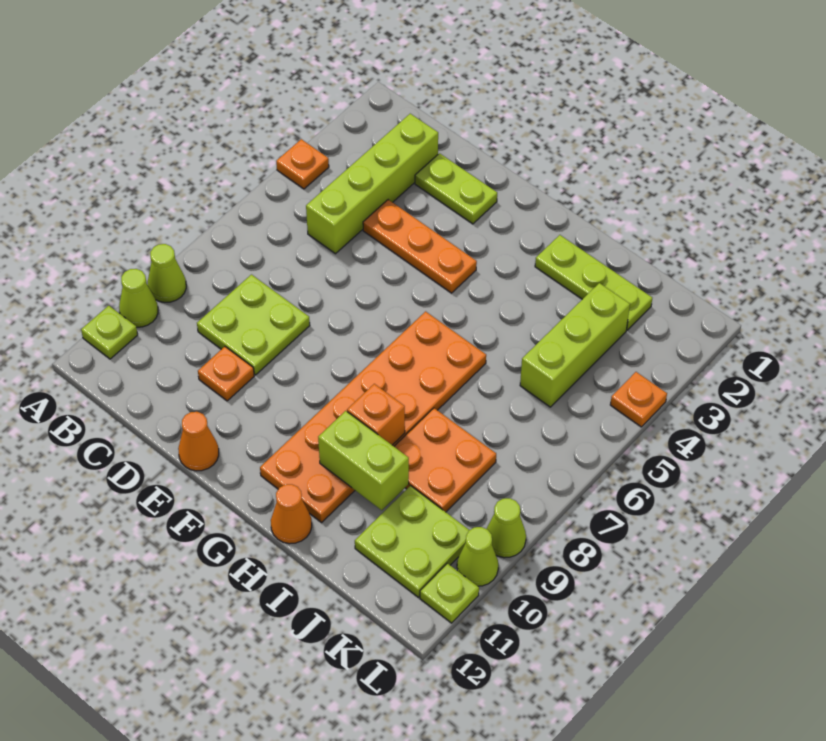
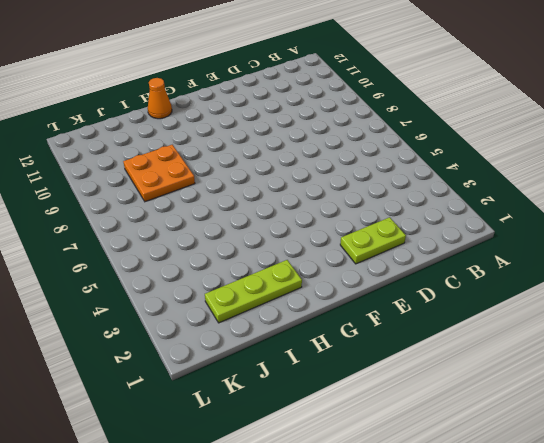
none -> orange 1x1 plate [276,139,329,189]
none -> lime 1x1 cone [148,244,186,302]
none -> lime 1x1 cone [119,269,158,327]

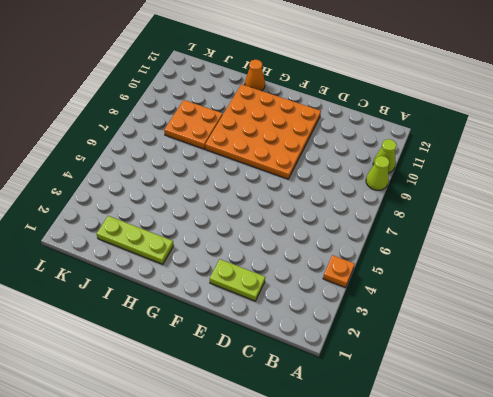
orange 4x4 plate [205,84,321,179] -> orange 2x6 plate [260,311,486,522]
none -> lime 1x1 plate [81,306,138,359]
none -> lime 1x4 brick [306,114,438,254]
none -> lime 2x2 plate [197,275,310,375]

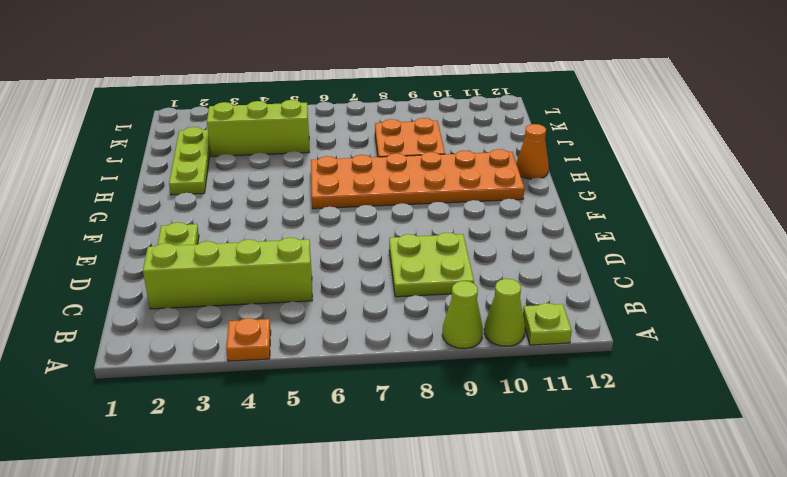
none -> orange 1x3 plate [363,200,477,293]
none -> orange 1x1 plate [198,347,254,401]
none -> orange 1x1 cone [178,412,219,471]

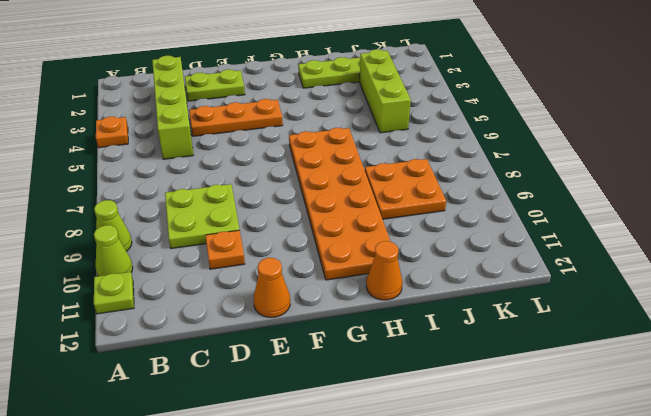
none -> lime 2x2 plate [355,486,469,597]
none -> orange 1x1 plate [610,372,667,427]
none -> lime 1x1 cone [487,498,526,558]

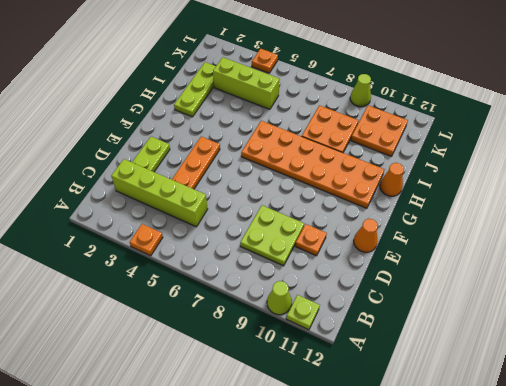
orange 2x2 plate [351,106,408,157] -> lime 2x2 plate [355,486,469,597]
none -> lime 1x1 cone [148,244,186,302]
none -> lime 1x1 cone [457,527,498,586]
none -> lime 1x1 plate [420,563,479,623]

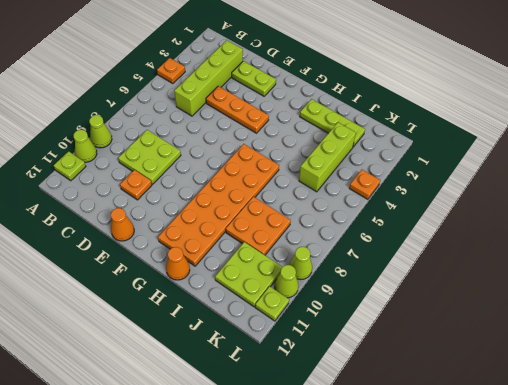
none -> orange 1x1 brick [347,384,405,445]
none -> lime 1x2 brick [318,411,409,510]

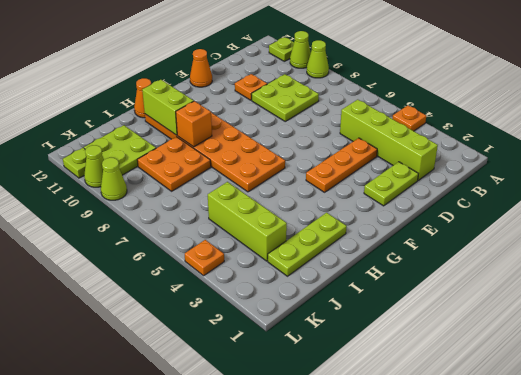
lime 1x2 brick [142,80,194,135] -> lime 1x2 brick turned to [318,411,409,510]

